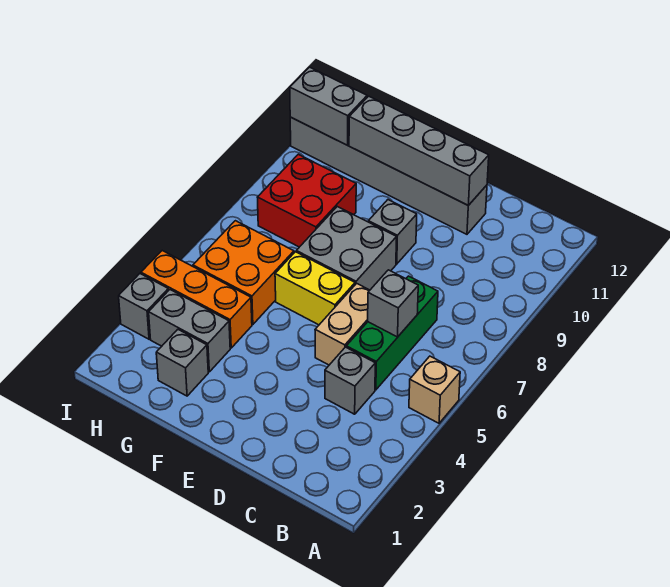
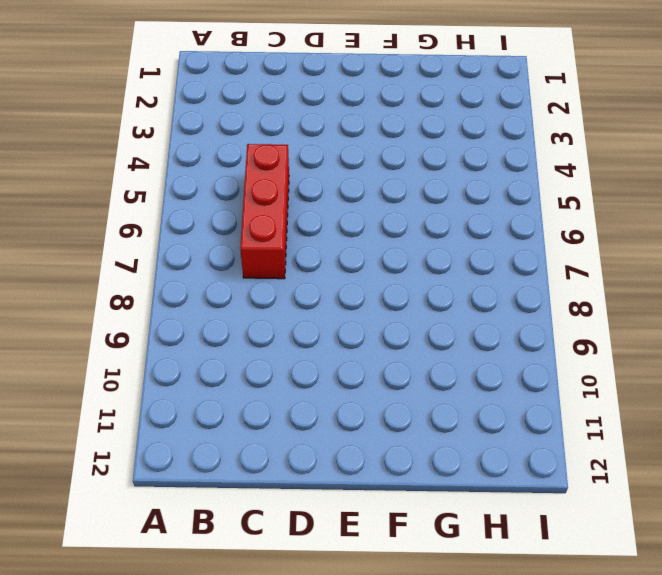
red 1x3 brick [240,144,289,279] -> green 1x3 brick [346,276,438,390]
none -> tan 1x1 brick [409,356,460,423]
none -> grey 1x1 brick [325,347,375,414]
none -> tan 1x2 brick [315,283,370,365]

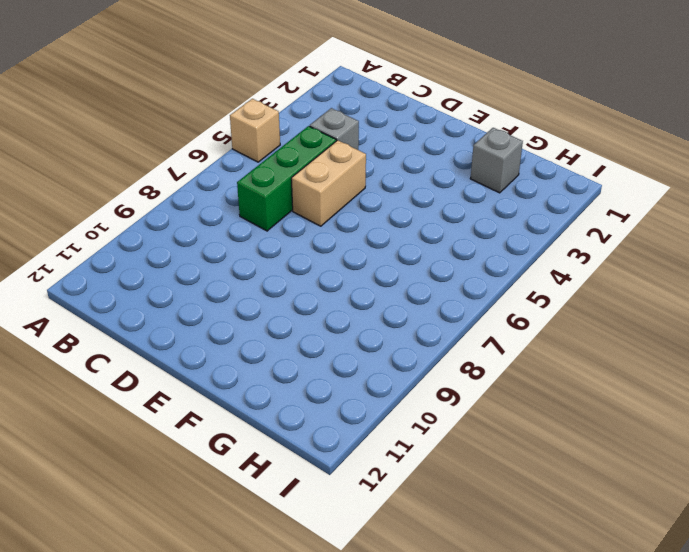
none -> grey 1x6 brick [290,117,487,234]
none -> yellow 1x2 brick [275,252,355,325]
none -> grey 2x2 brick [296,207,397,290]

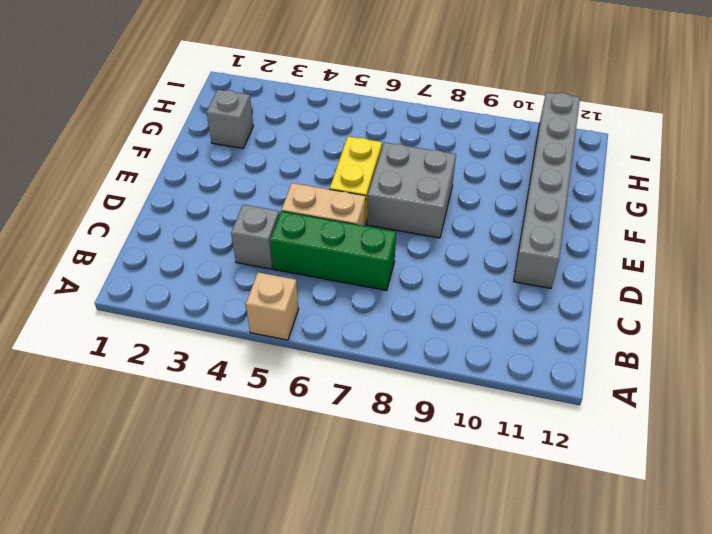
none -> grey 1x1 brick [368,200,417,264]
none -> grey 1x2 brick [149,290,230,372]
none -> orange 1x3 brick [141,251,252,348]

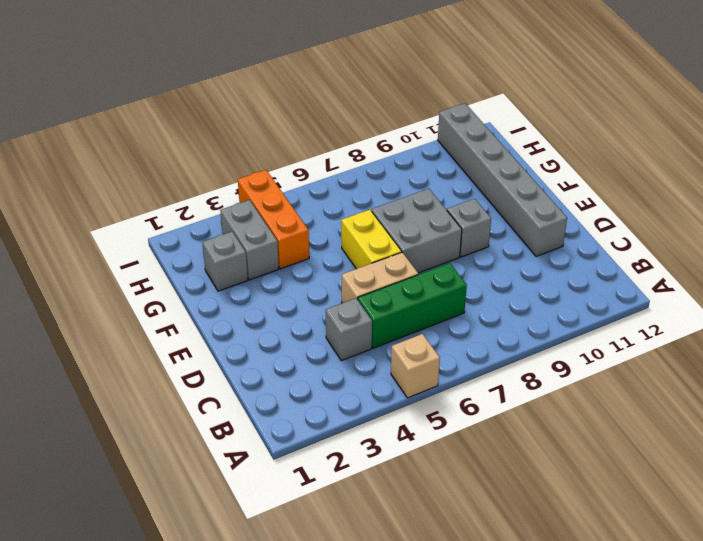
none -> orange 2x2 brick [193,221,294,324]
none -> red 2x2 brick [257,154,356,247]
none -> grey 1x1 brick [119,274,169,339]

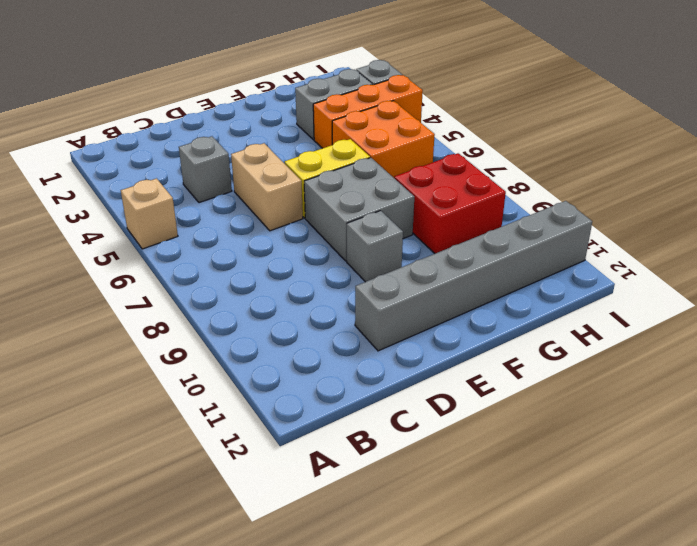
none -> green 1x3 brick [346,276,438,390]
none -> grey 1x1 brick [156,330,208,396]
none -> grey 1x1 brick [368,270,418,337]

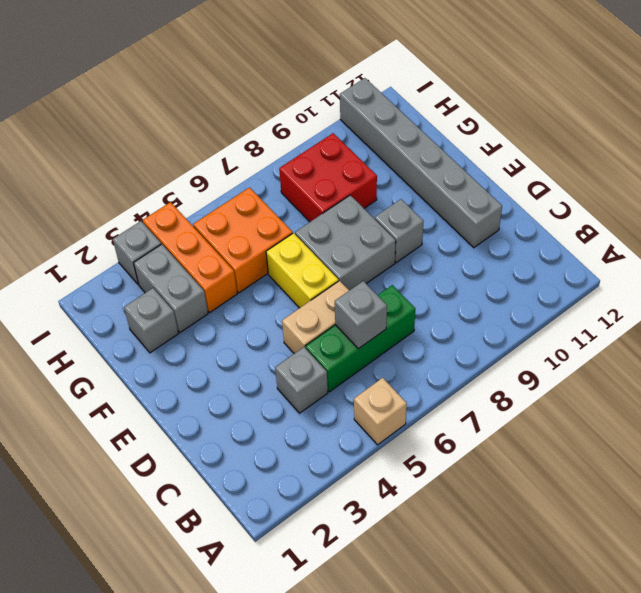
none -> grey 1x4 brick [349,96,489,205]
none -> grey 1x2 brick [290,67,367,145]

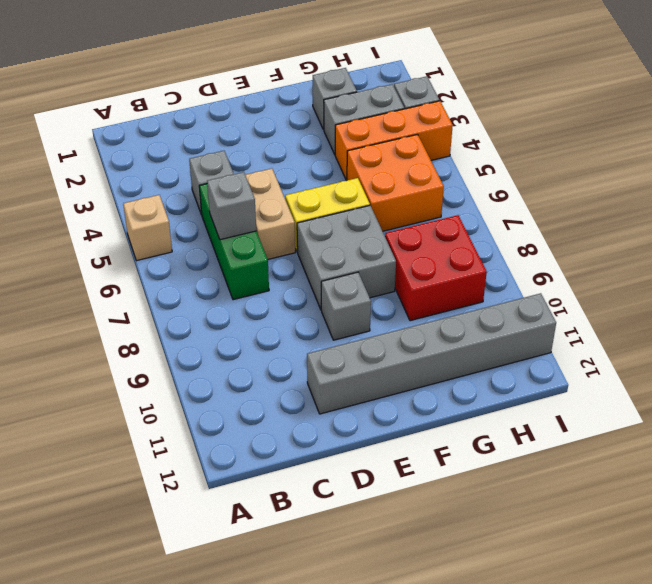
none -> grey 1x4 brick [349,96,489,205]
none -> grey 1x2 brick [290,67,367,145]

